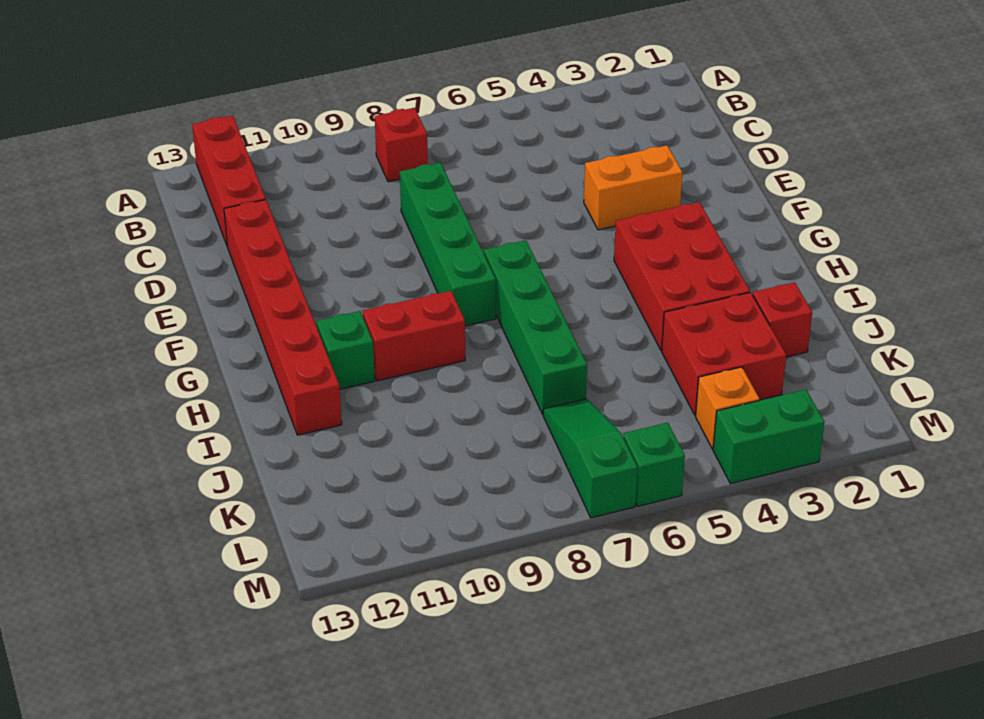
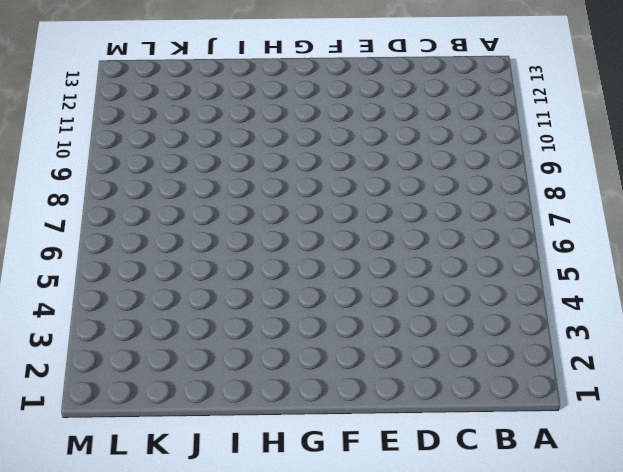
none -> red 1x3 brick [192,116,266,247]
none -> red 1x1 brick [375,108,428,182]
none -> green 1x4 brick [400,163,496,326]

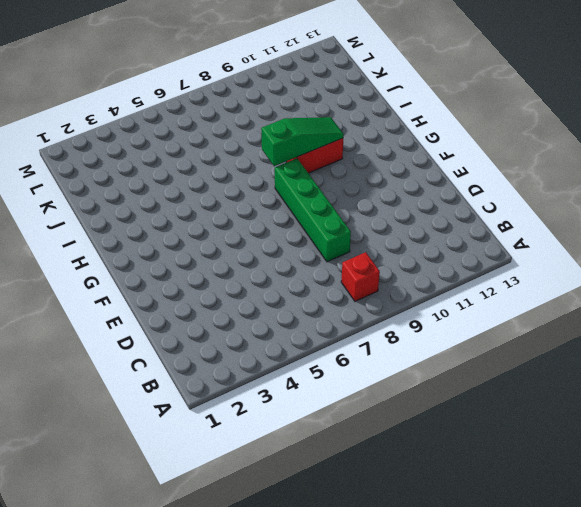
green 1x3 slope [261,117,344,166] -> green 1x3 slope turned to [543,399,638,518]
none -> red 1x3 brick [192,116,266,247]
none -> red 1x6 brick [224,200,342,435]
none -> orange 1x2 brick [584,145,683,230]

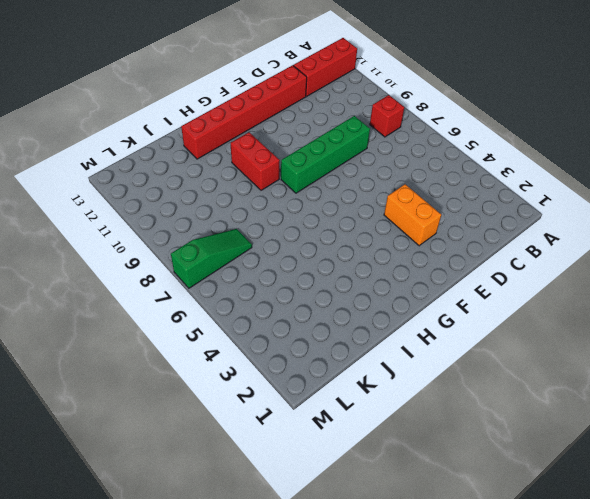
none -> red 2x3 brick [614,202,750,351]
none -> green 1x4 brick [484,240,587,414]
none -> green 1x1 brick [317,311,375,389]

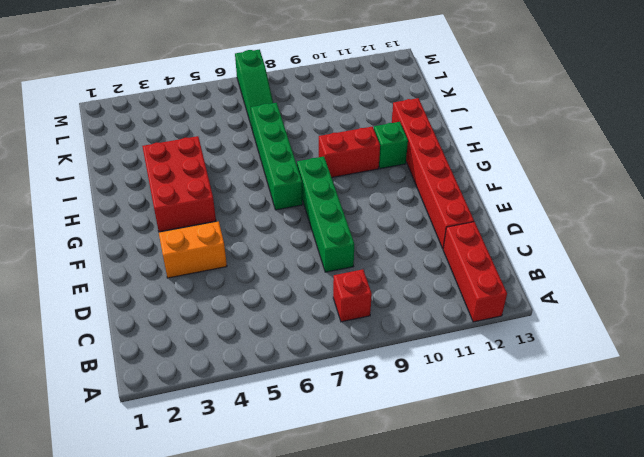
none -> red 1x1 brick [753,282,812,357]
none -> red 2x2 brick [662,292,786,415]
none -> orange 1x1 brick [696,367,760,449]

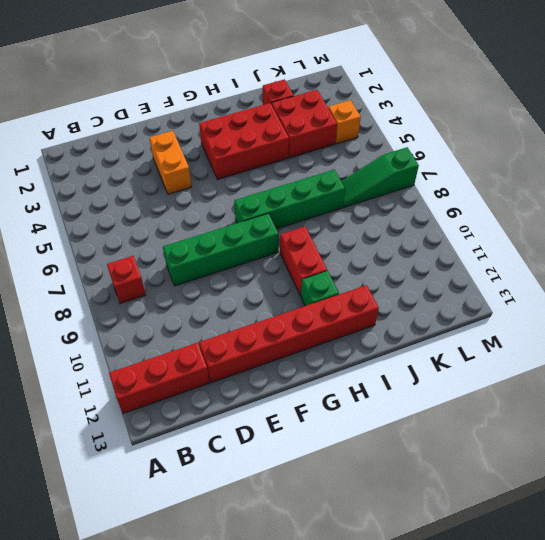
none -> green 1x2 brick [713,390,824,484]
none -> green 1x1 brick [623,423,685,506]

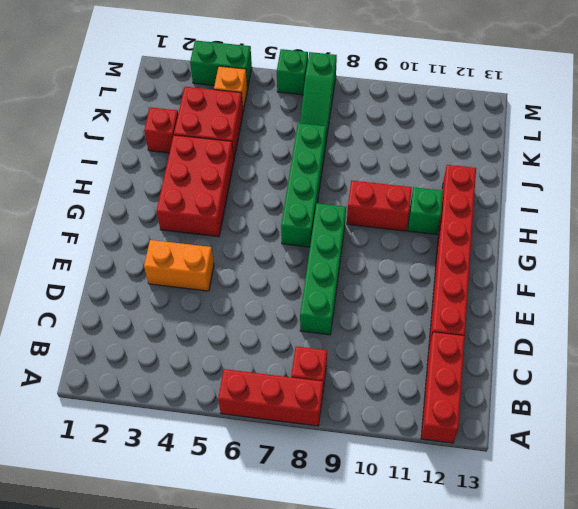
red 1x3 brick [218,369,323,426] -> none

